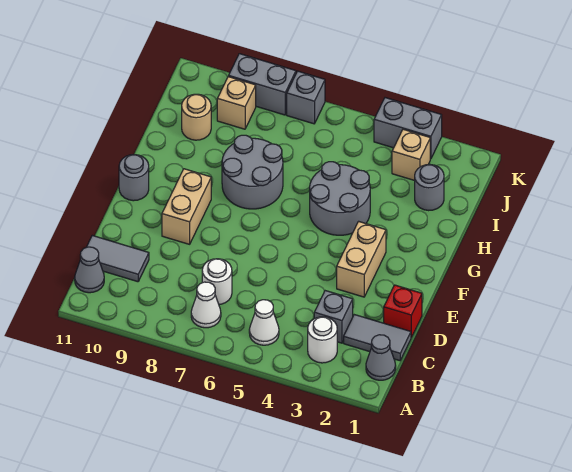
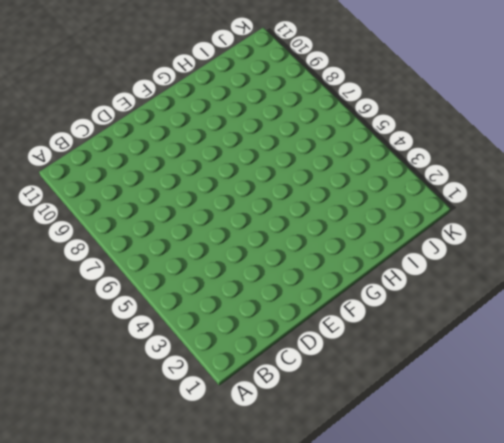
none -> grey 1x1 cone [366,335,396,380]
none -> white 1x1 round brick [308,317,337,363]
none -> white 1x1 cone [249,300,279,345]

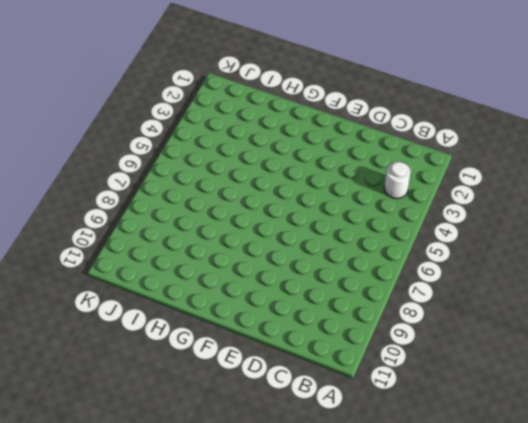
none -> grey 1x1 cone [366,335,396,380]
none -> white 1x1 cone [249,300,279,345]
none -> white 1x1 cone [191,282,221,328]

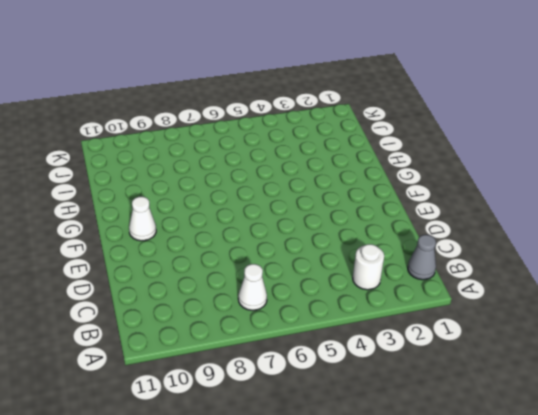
white 1x1 cone [129,197,156,241] -> white 1x1 cone moved to [249,300,279,345]
none -> grey 1x1 cone [75,247,104,293]
none -> grey 1x2 tile [344,315,411,361]
none -> grey 1x1 brick [314,291,353,343]

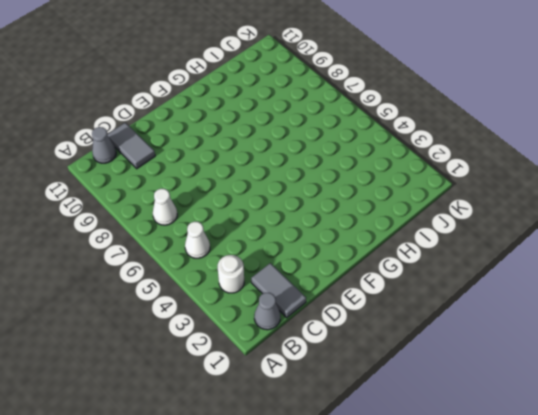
none -> grey 1x1 brick [314,291,353,343]
none -> white 1x1 round brick [202,259,232,305]
none -> red 1x1 brick [384,285,422,337]

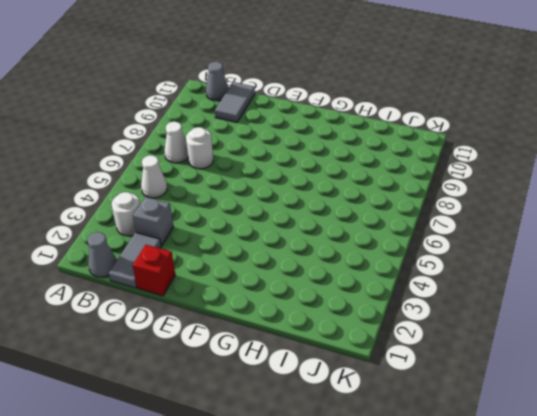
none -> tan 1x2 brick [337,221,386,297]
none -> tan 1x2 brick [162,169,211,244]
none -> grey 1x1 round brick [119,155,149,201]

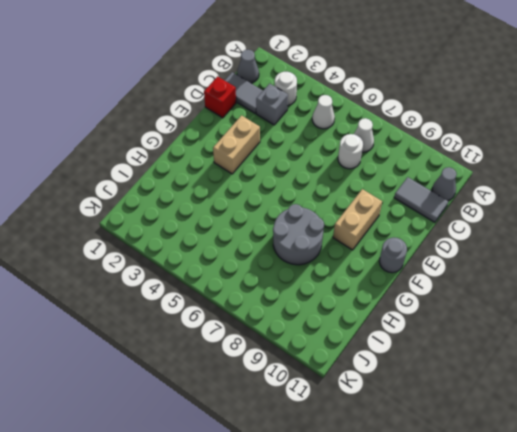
none -> grey 2x2 round brick [310,162,370,235]
none -> grey 1x1 round brick [415,164,444,211]
none -> tan 1x1 round brick [182,94,211,140]

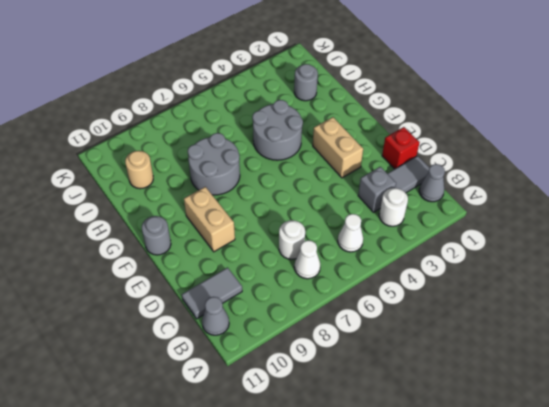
none -> tan 1x1 brick [392,129,430,181]
none -> tan 1x1 brick [217,77,256,129]
none -> grey 1x2 brick [374,98,442,159]

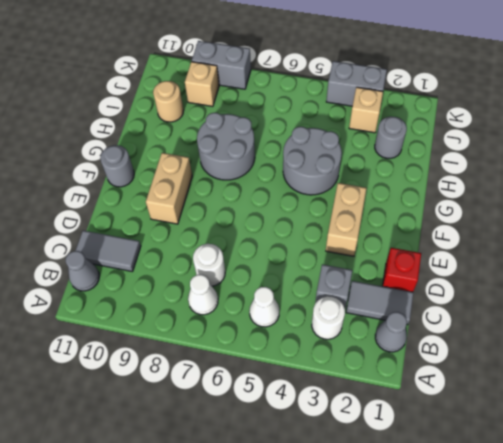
none -> grey 1x1 brick [287,71,325,124]

